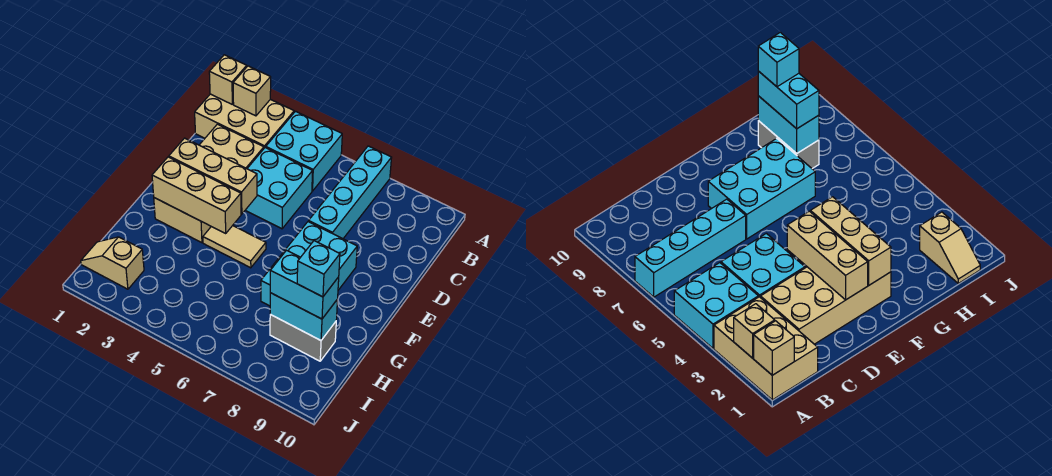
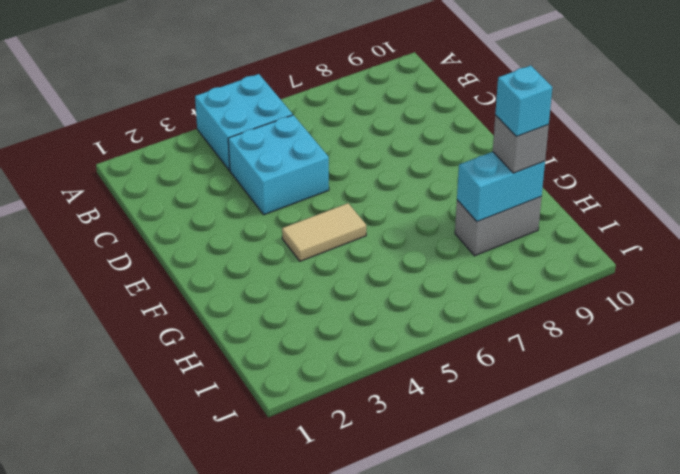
grey 1x1 brick [493,115,549,173] -> cyan 1x2 brick [270,250,339,319]
none -> tan 2x3 brick [195,94,294,148]
none -> cyan 1x4 brick [309,146,392,239]
none -> tan 2x4 brick [154,124,264,243]

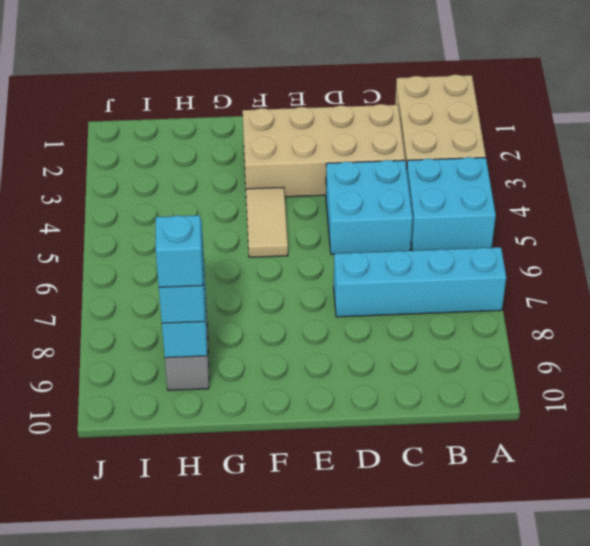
none -> cyan 2x3 brick [261,222,357,306]
none -> tan 1x2 slope [81,237,144,289]
none -> tan 1x1 brick [209,55,247,104]

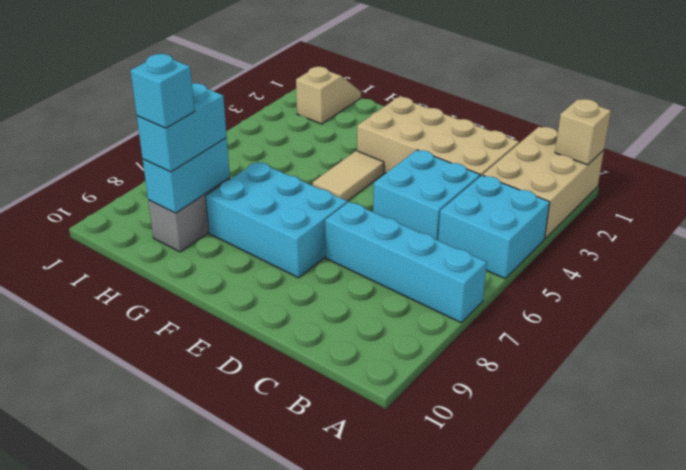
none -> tan 1x1 brick [233,66,271,116]
none -> tan 1x3 brick [169,138,257,214]
none -> tan 1x3 brick [152,157,241,233]

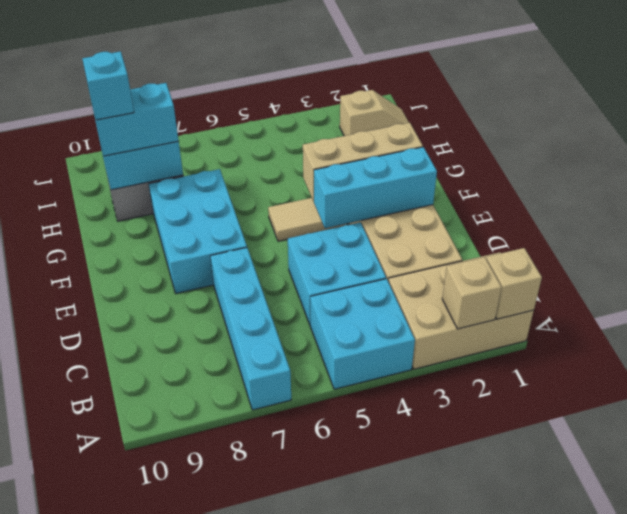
cyan 1x3 brick [314,147,437,228] -> tan 1x3 brick [169,138,257,214]

